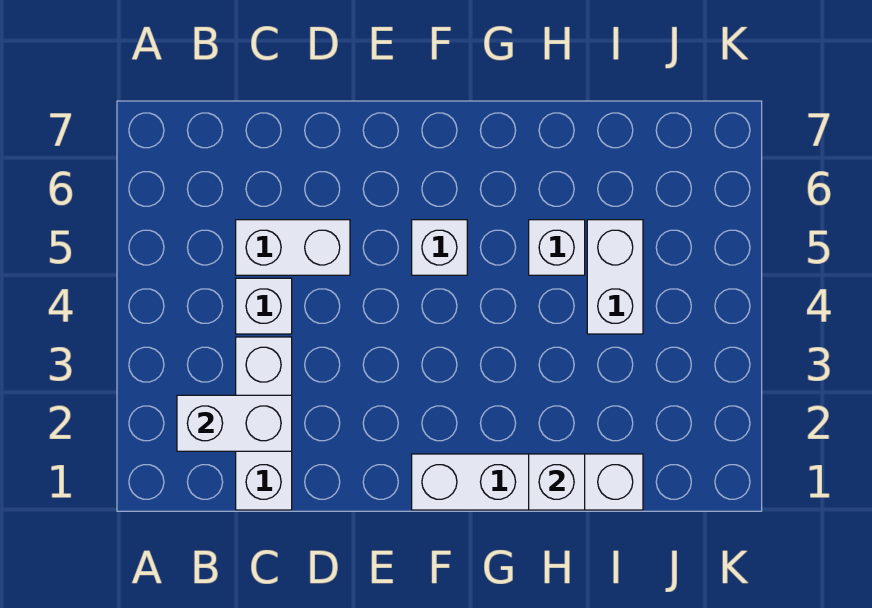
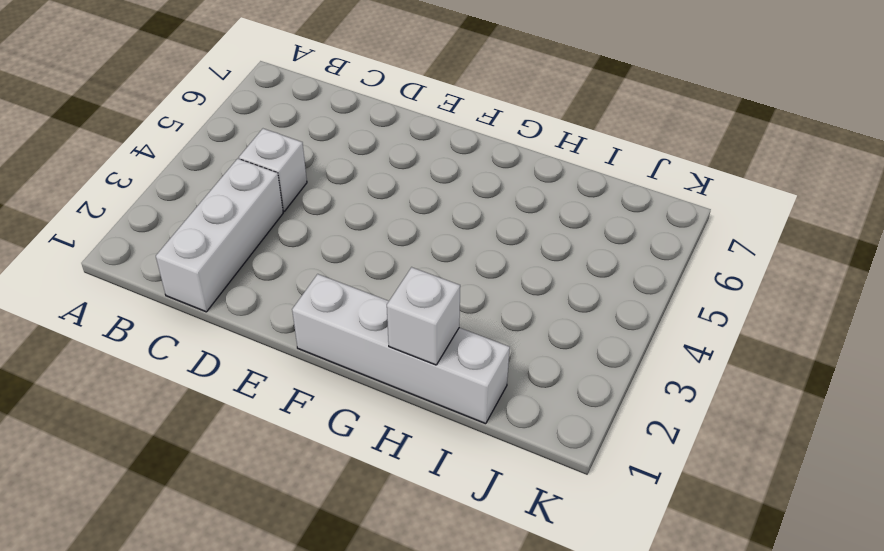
none -> white 1x2 brick [236,220,350,275]
none -> white 1x1 brick [412,220,467,275]

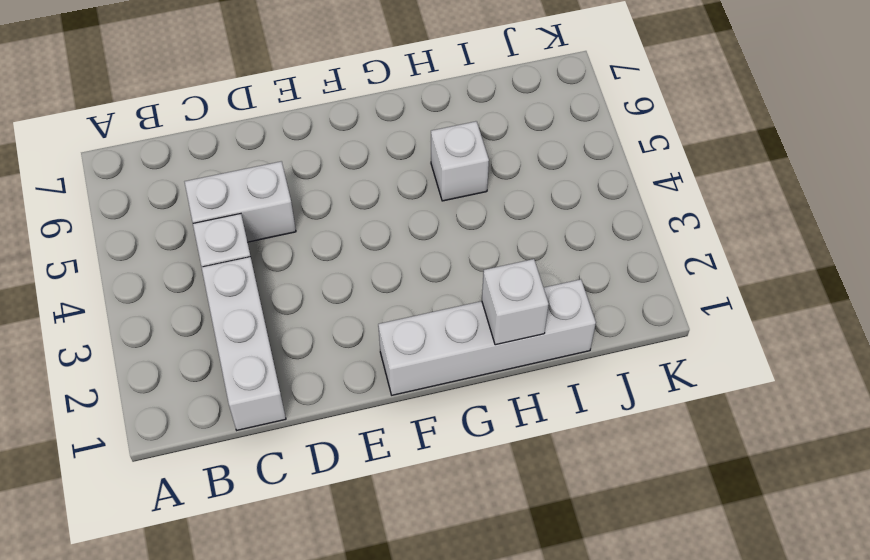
none -> white 1x1 brick [412,220,467,275]
none -> white 1x2 brick [587,220,643,334]

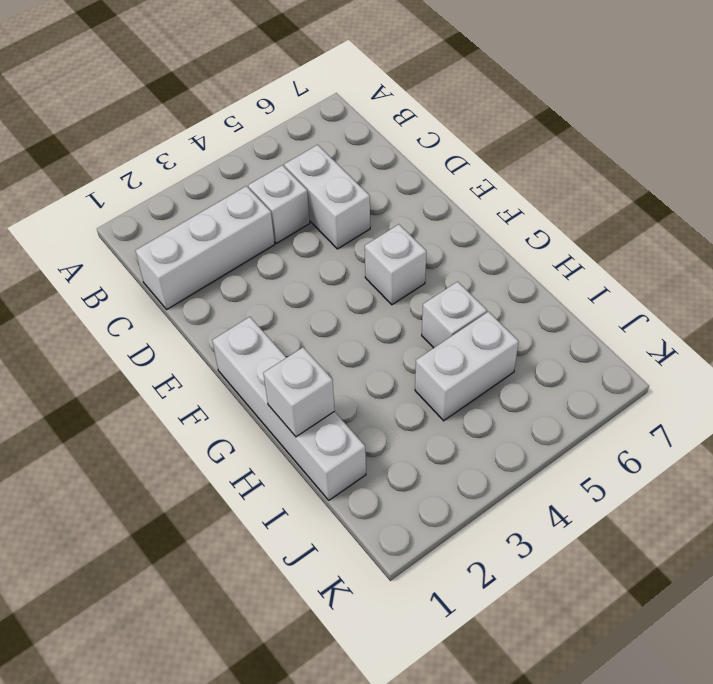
none -> white 1x2 brick [177,395,292,451]

